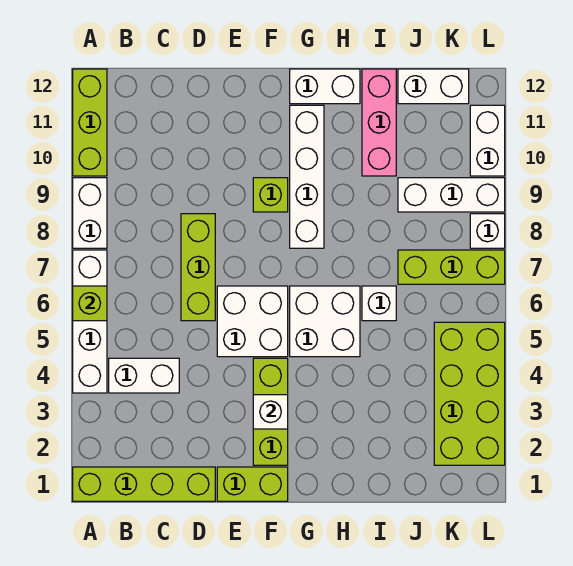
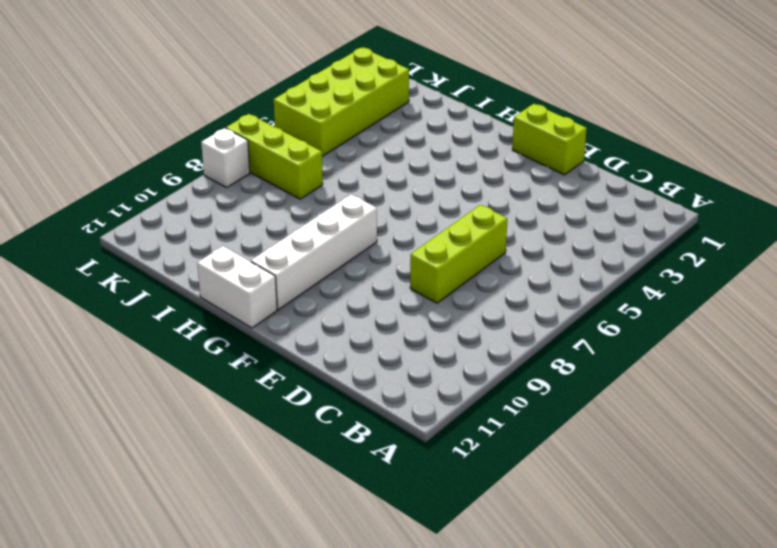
none -> lime 1x4 brick [73,467,215,501]
none -> white 1x4 brick [73,250,107,393]
none -> white 1x2 brick [73,178,107,248]

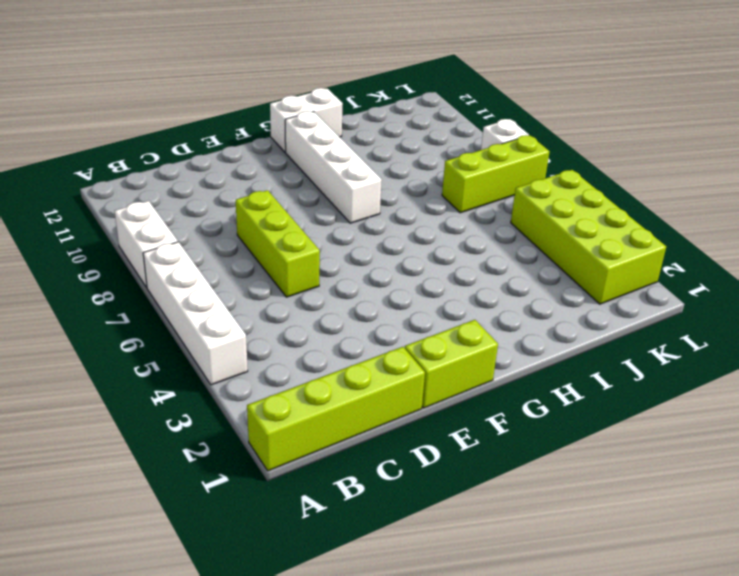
none -> lime 1x3 brick [73,69,107,176]
none -> white 1x2 brick [109,358,179,393]
none -> white 2x2 brick [217,286,288,357]

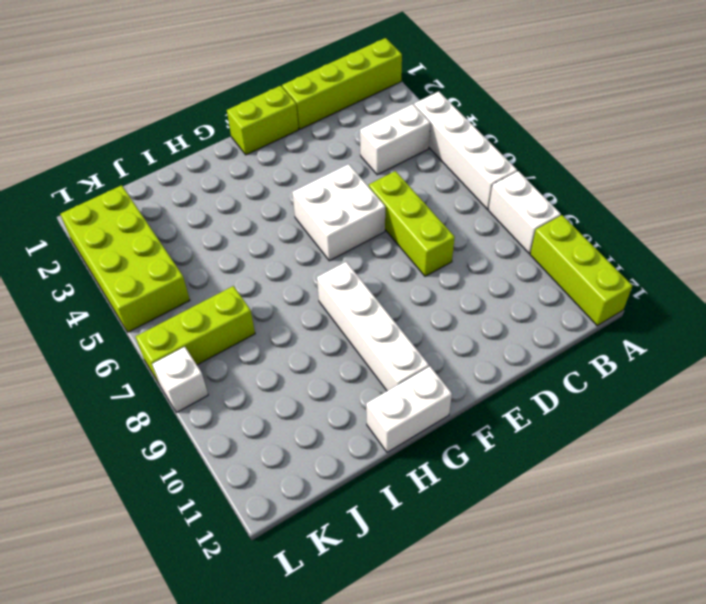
none -> lime 1x3 brick [253,358,288,465]
none -> lime 1x1 brick [253,178,288,212]
none -> white 2x2 brick [290,286,360,357]

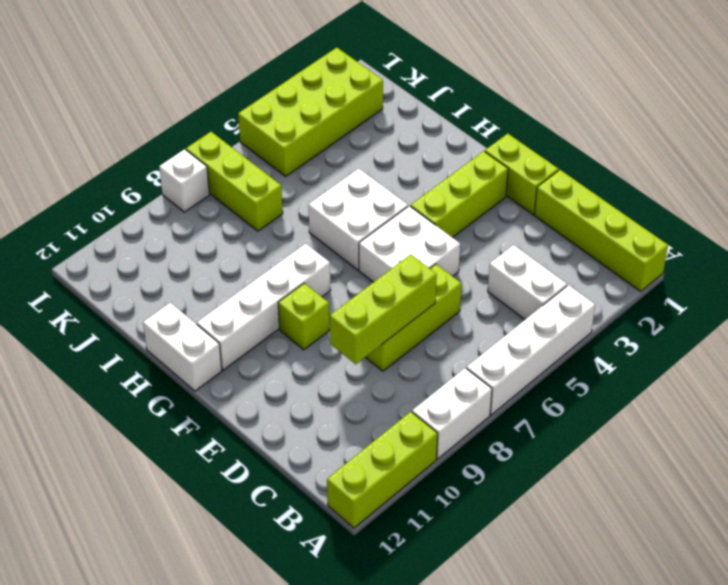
lime 1x3 brick [330,254,437,364] -> none
none -> white 1x1 brick [362,286,396,321]
none -> pink 1x3 brick [362,69,396,176]
none -> white 1x3 brick [398,178,505,212]

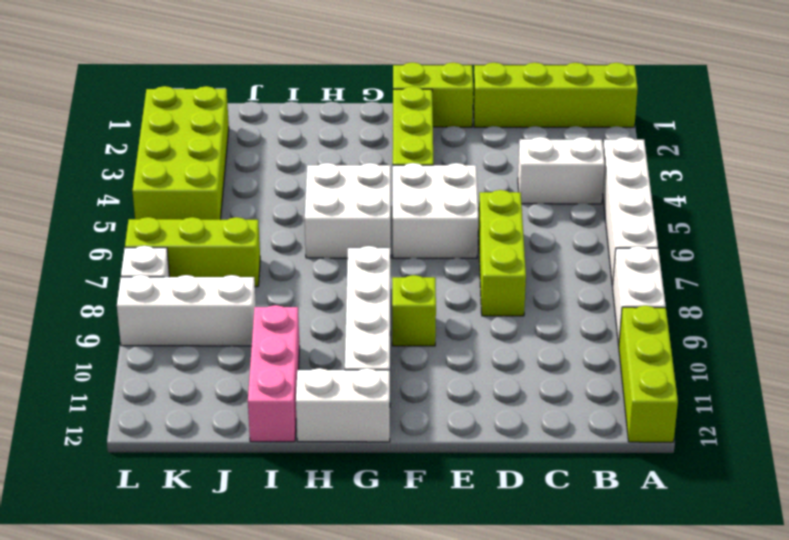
none -> white 1x1 brick [362,286,396,321]
none -> white 1x2 brick [398,69,469,104]
none -> white 1x2 brick [470,105,505,176]

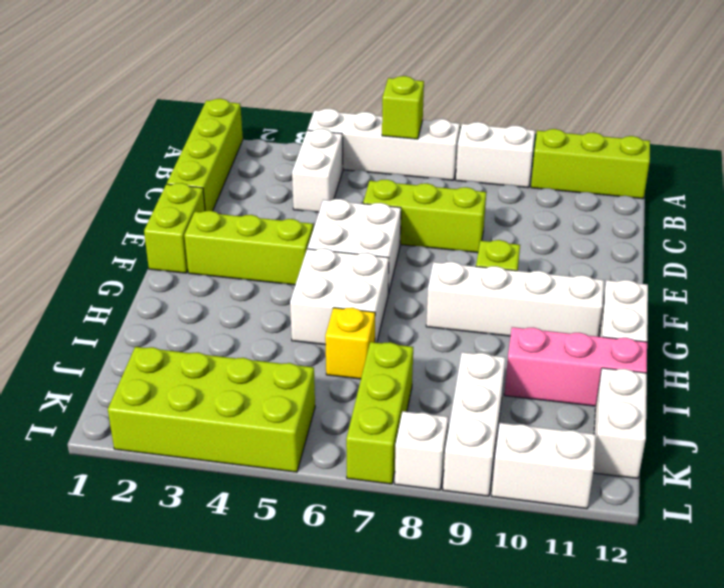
yellow 1x1 brick [325,308,375,379] -> white 1x1 brick [362,286,396,321]
none -> white 1x1 brick [253,395,288,429]

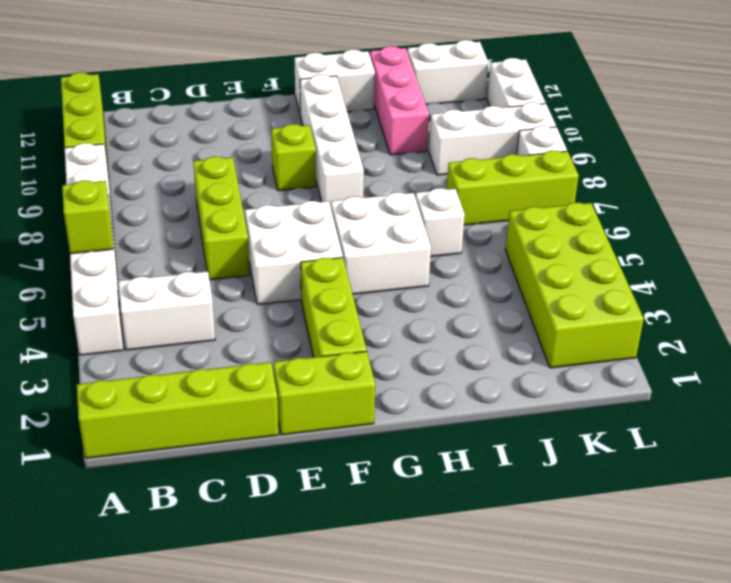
none -> white 1x1 brick [253,395,288,429]

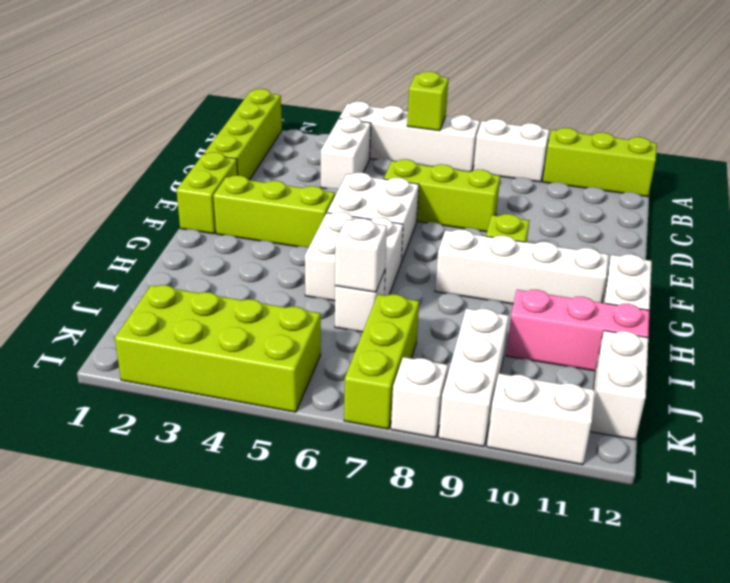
white 1x1 brick [335,218,387,292] -> white 1x1 brick moved to [253,395,288,429]

